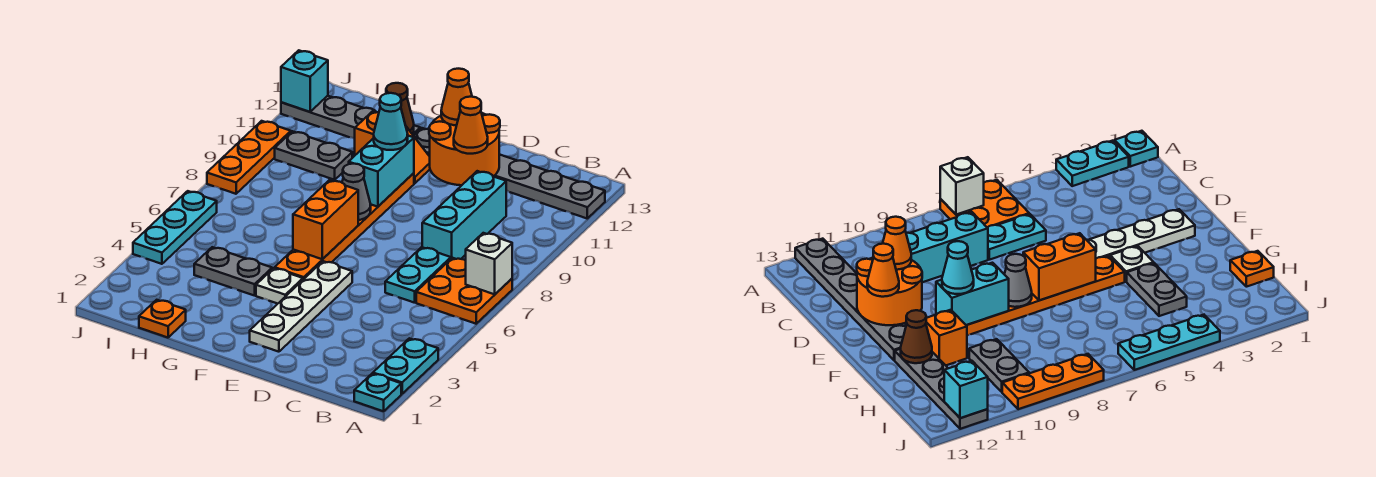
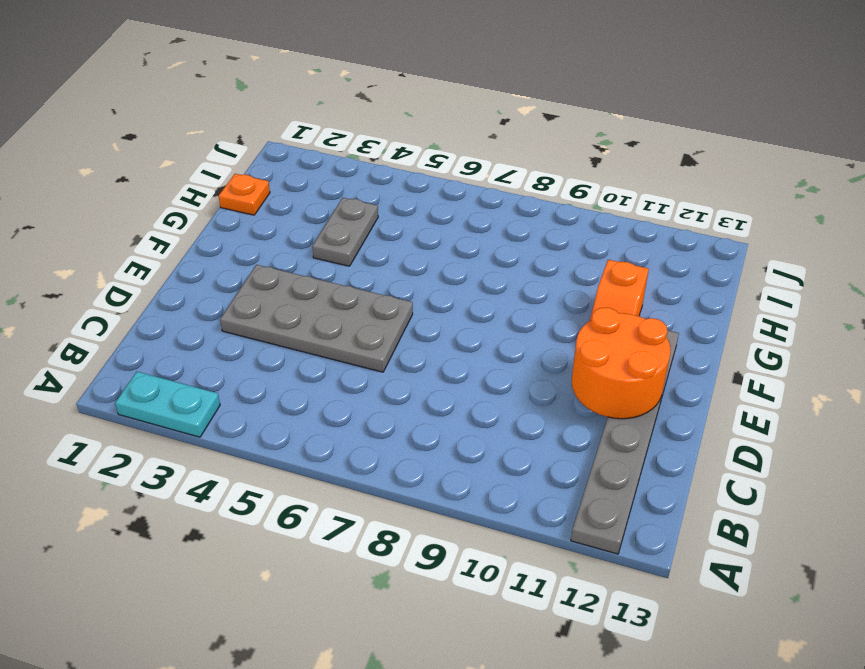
grey 2x4 plate [220,265,413,372] -> white 1x4 plate [250,261,352,352]
none -> cyan 1x1 plate [354,374,401,411]
none -> orange 2x2 plate [416,258,512,324]
none -> cyan 1x2 plate [385,247,451,303]

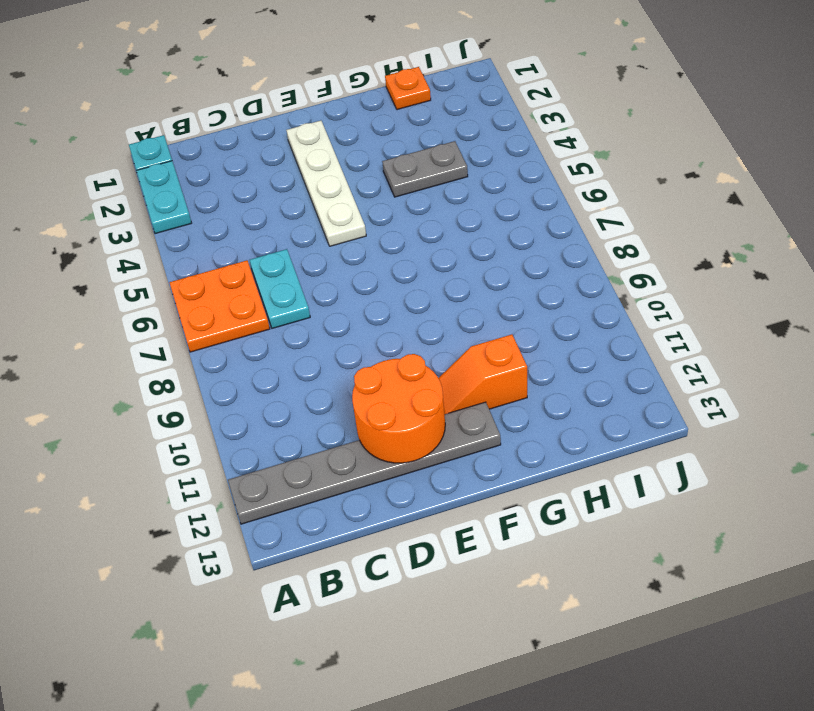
none -> cyan 1x3 brick [422,171,506,259]
none -> white 1x1 plate [256,268,303,304]
none -> orange 1x6 plate [275,173,414,280]

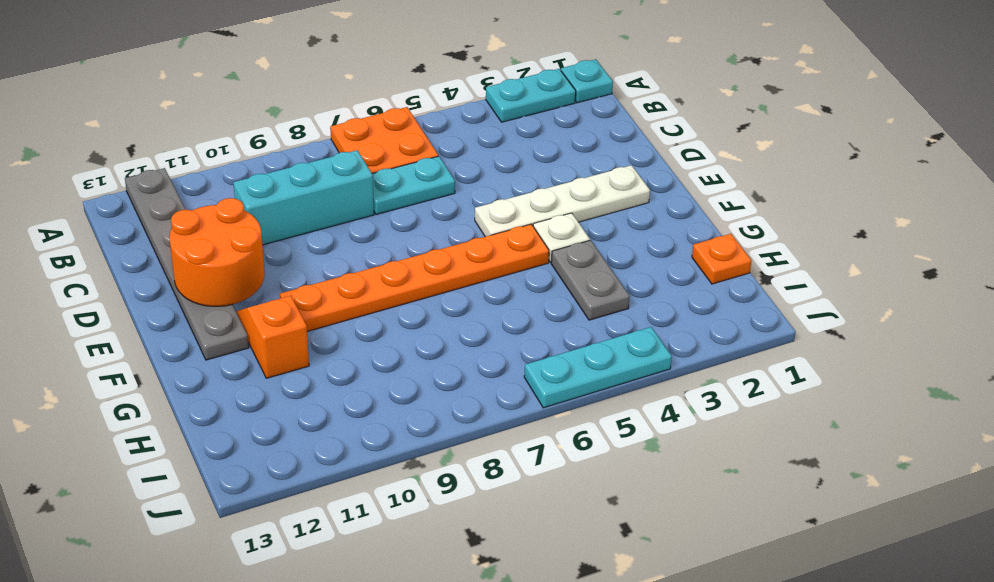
none -> grey 1x4 plate [281,96,420,139]
none -> grey 1x2 plate [275,131,352,180]
none -> orange 1x3 plate [207,121,291,194]

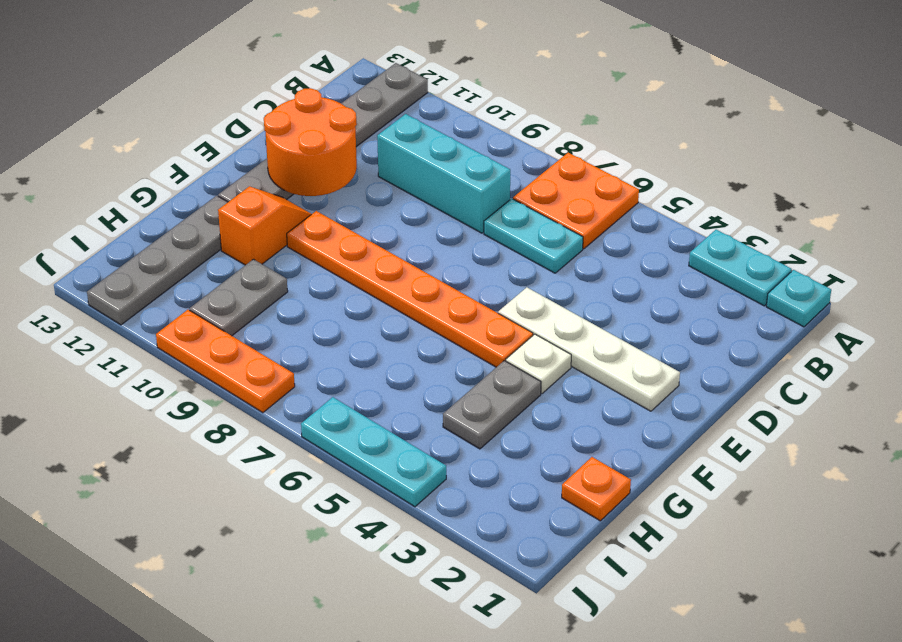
none -> white 1x1 brick [466,233,512,294]
none -> orange 1x2 brick [293,180,358,259]
none -> grey 1x1 cone [342,164,371,220]

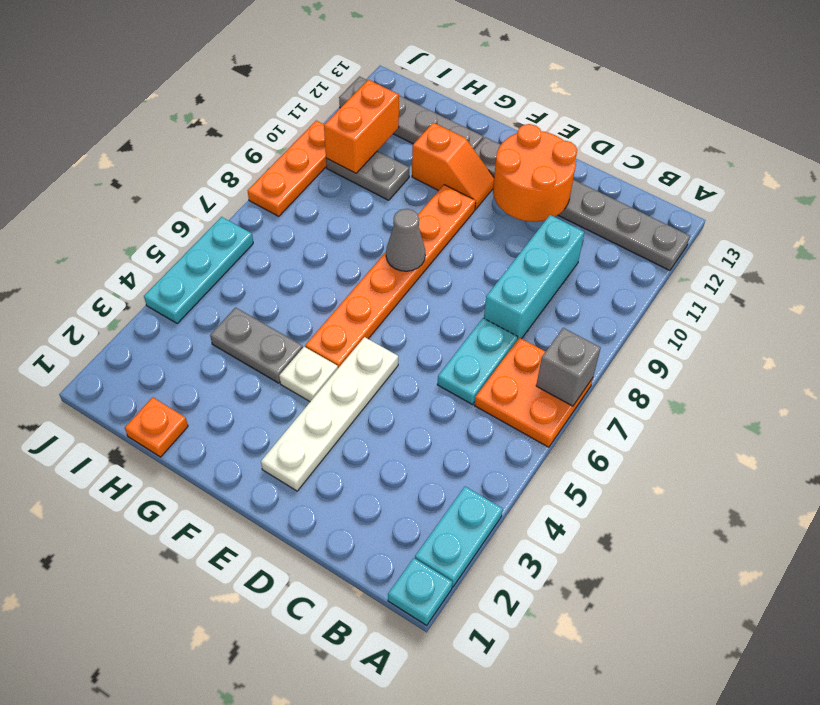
grey 1x1 brick [536,328,601,406] -> white 1x1 brick [466,233,512,294]
orange 1x2 brick [324,80,399,173] -> orange 1x2 brick moved to [293,180,358,259]
none -> cyan 1x2 brick [349,136,414,207]
none -> brown 1x1 cone [386,83,414,134]
none -> cyan 1x1 brick [281,50,328,112]

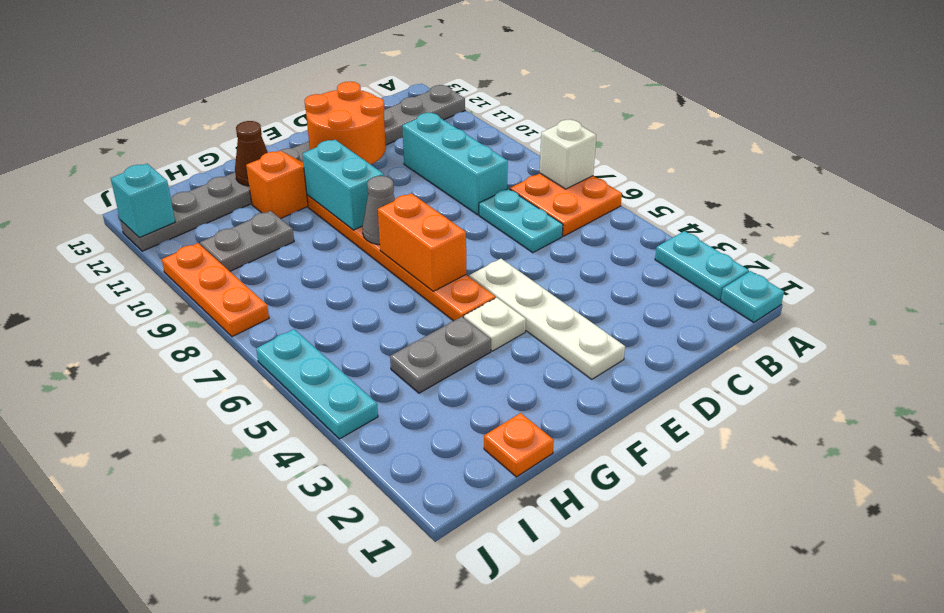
none -> orange 1x1 cone [454,97,488,154]
none -> orange 1x1 cone [441,69,472,126]
none -> cyan 1x1 cone [374,93,408,150]

